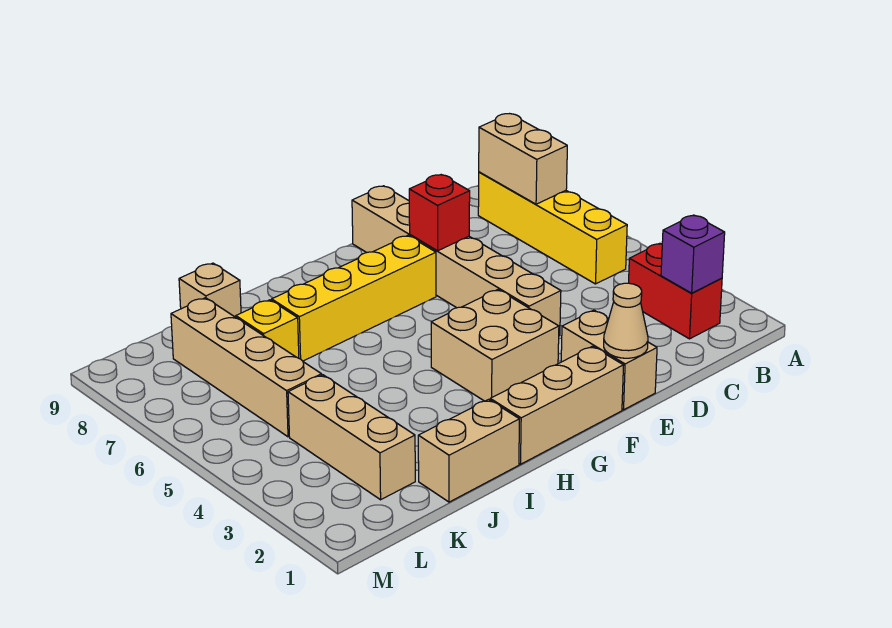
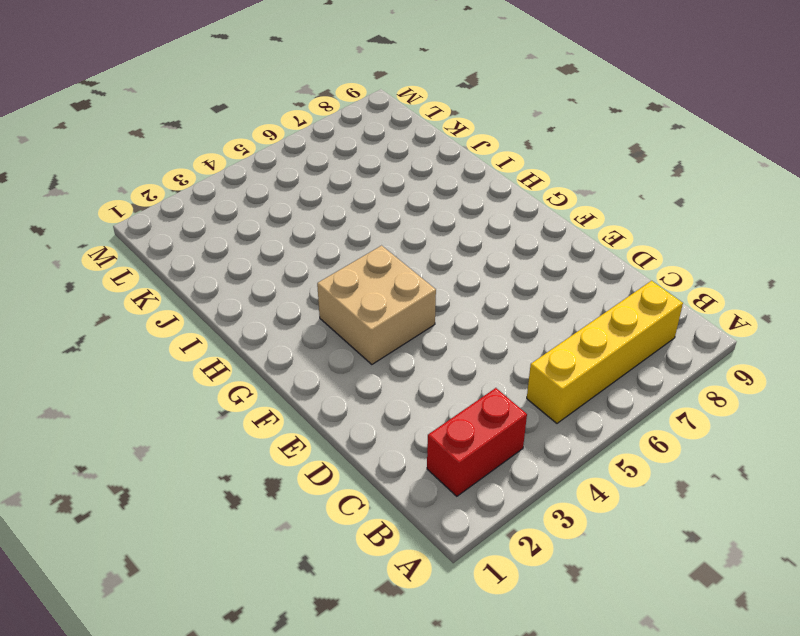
none -> tan 1x2 brick [561,310,657,410]
none -> tan 1x6 brick [352,186,561,336]
none -> tan 1x3 brick [490,346,624,464]

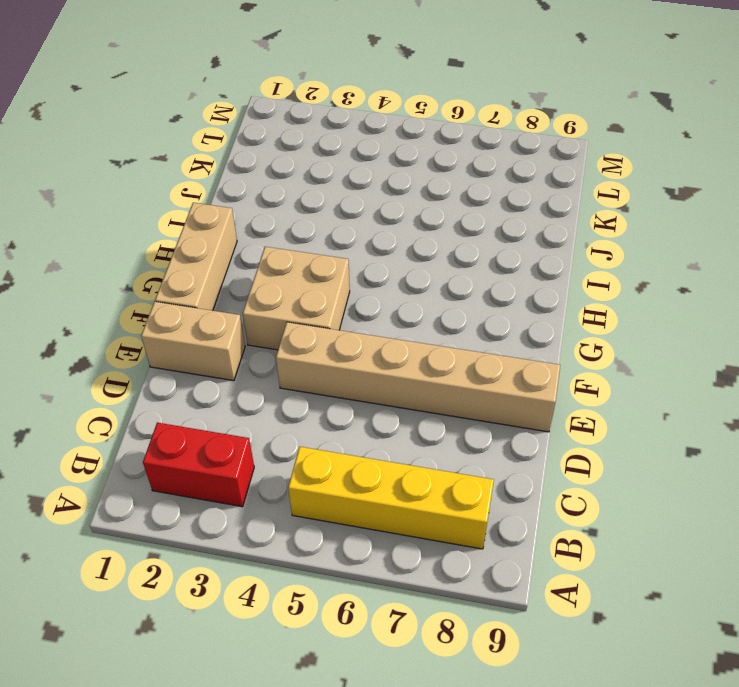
none -> yellow 1x4 brick [272,236,436,361]
none -> tan 1x2 brick [418,399,520,502]
none -> yellow 1x1 brick [236,300,299,358]

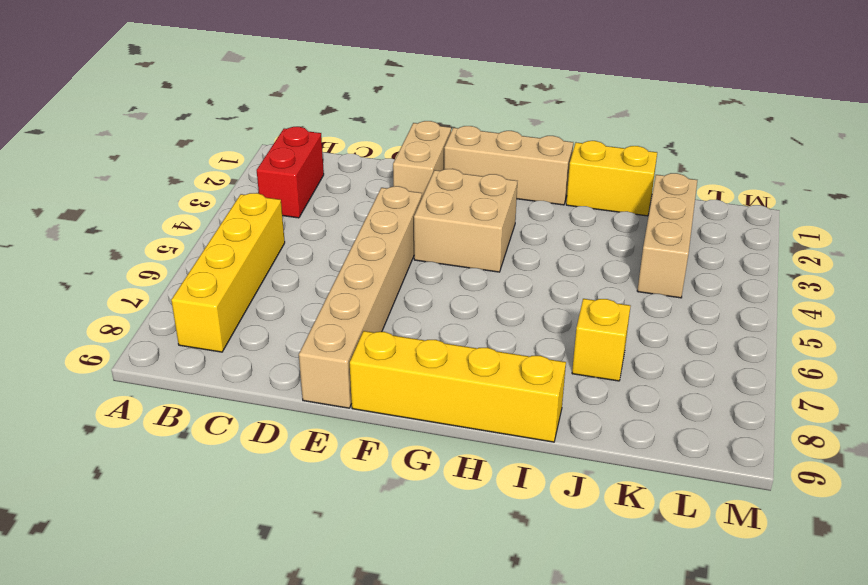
yellow 1x4 brick [350,331,566,442] -> yellow 1x4 brick moved to [272,236,436,361]
yellow 1x2 brick [566,141,657,216] -> tan 1x2 brick [418,399,520,502]
none -> tan 1x1 brick [179,263,241,317]
none -> tan 1x4 brick [171,298,322,437]
none -> purple 1x1 brick [661,215,725,293]

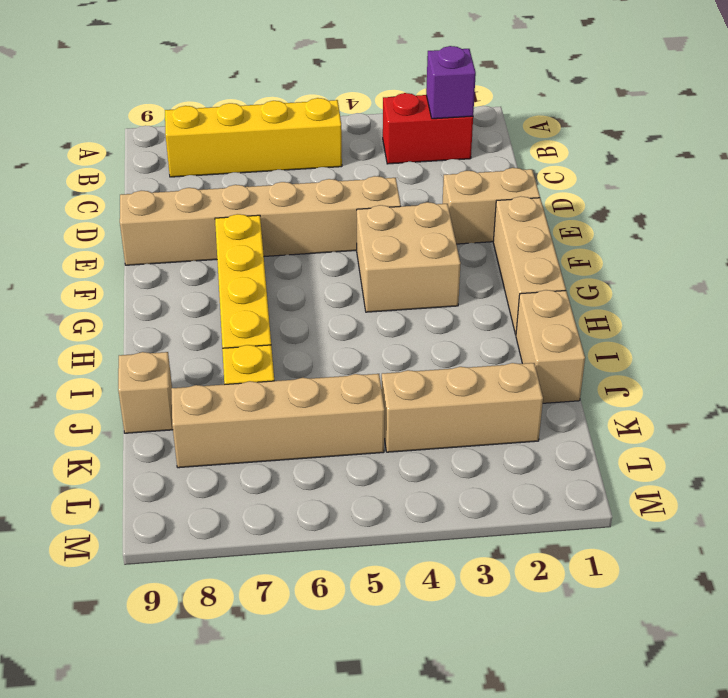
none -> tan 1x2 brick [479,114,567,204]
none -> tan 1x1 cone [604,283,648,358]
none -> red 1x1 brick [409,175,470,251]

